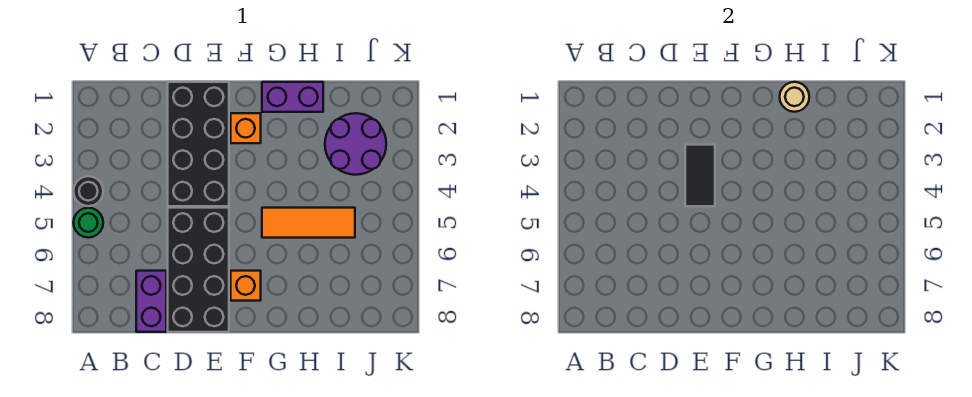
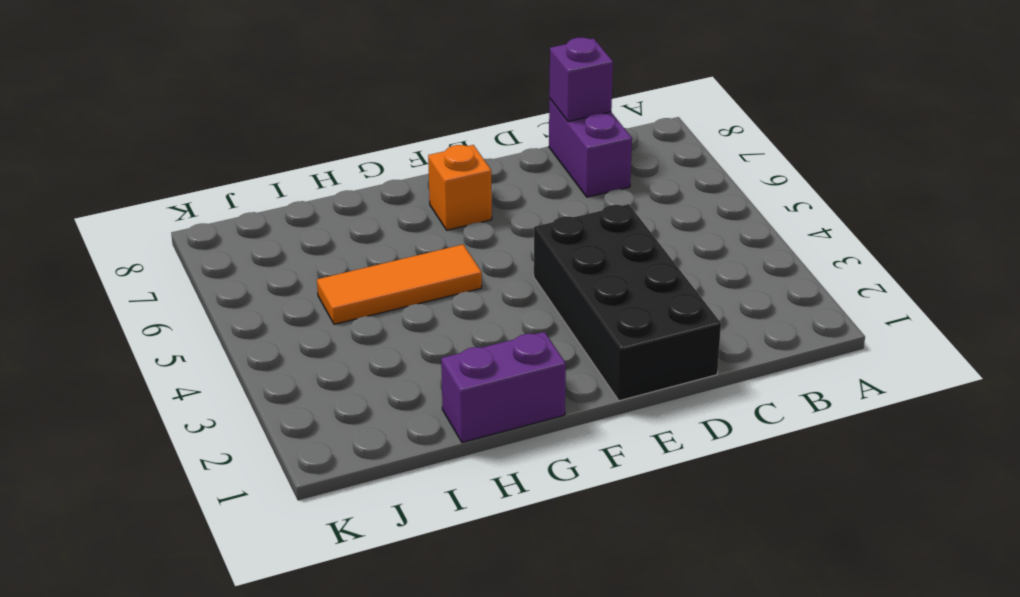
purple 1x1 brick [549,38,613,121] -> none
none -> black 1x1 round brick [73,176,103,206]
none -> green 1x1 round brick [73,208,103,238]
none -> black 2x4 brick [168,208,229,332]

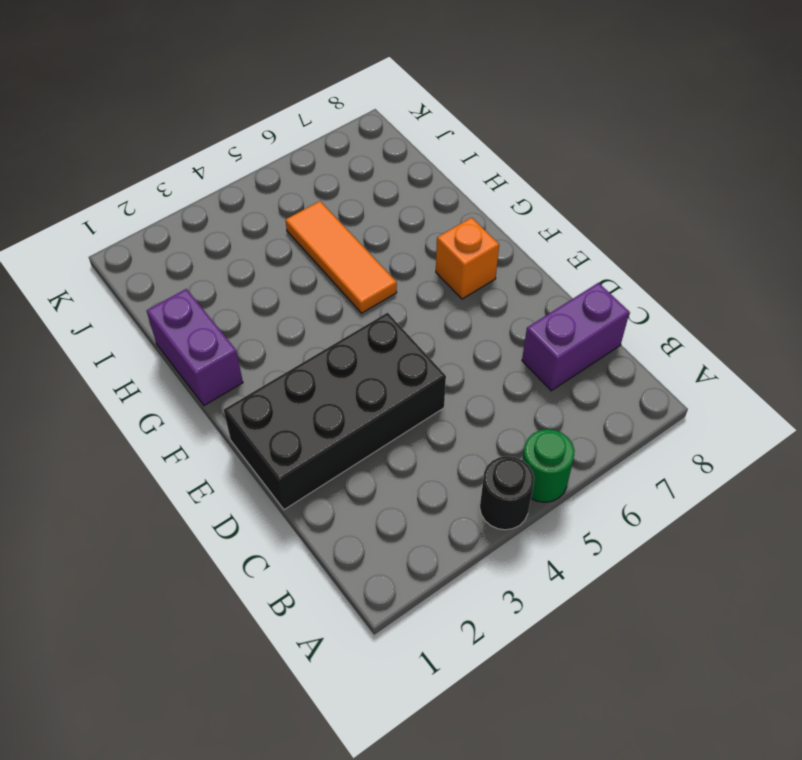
none -> black 2x4 brick [168,208,229,332]
none -> orange 1x1 brick [231,113,261,143]
none -> purple 2x2 round brick [325,113,386,175]

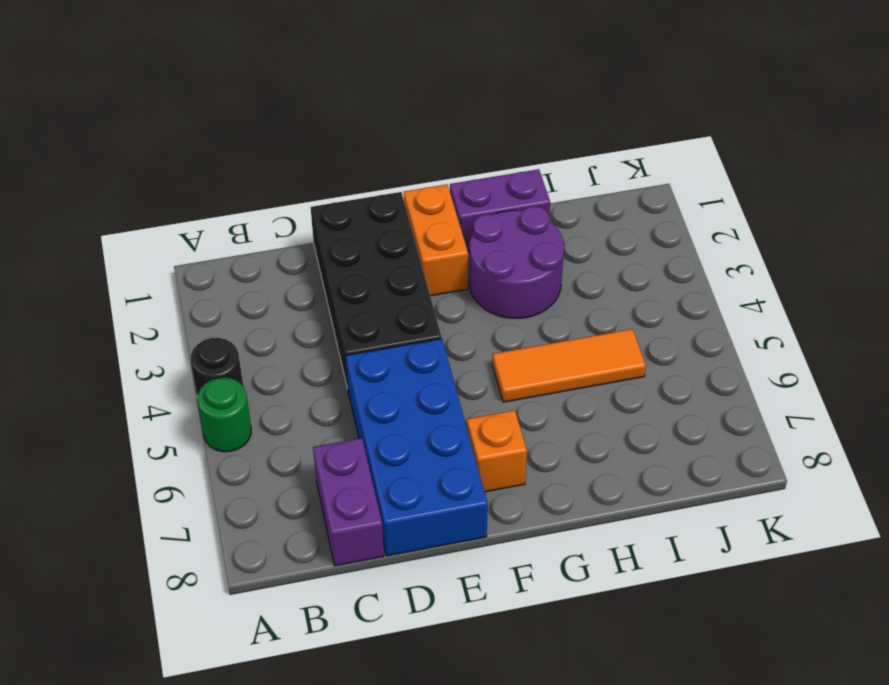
blue 2x4 brick [345,339,488,556] -> black 2x4 brick [168,208,229,332]
orange 1x2 brick [404,184,468,296] -> orange 1x1 brick [231,113,261,143]
purple 2x2 round brick [469,206,564,318] -> purple 2x2 round brick moved to [325,113,386,175]
none -> black 1x2 tile [685,145,715,206]
none -> tan 1x1 round brick [780,82,809,112]

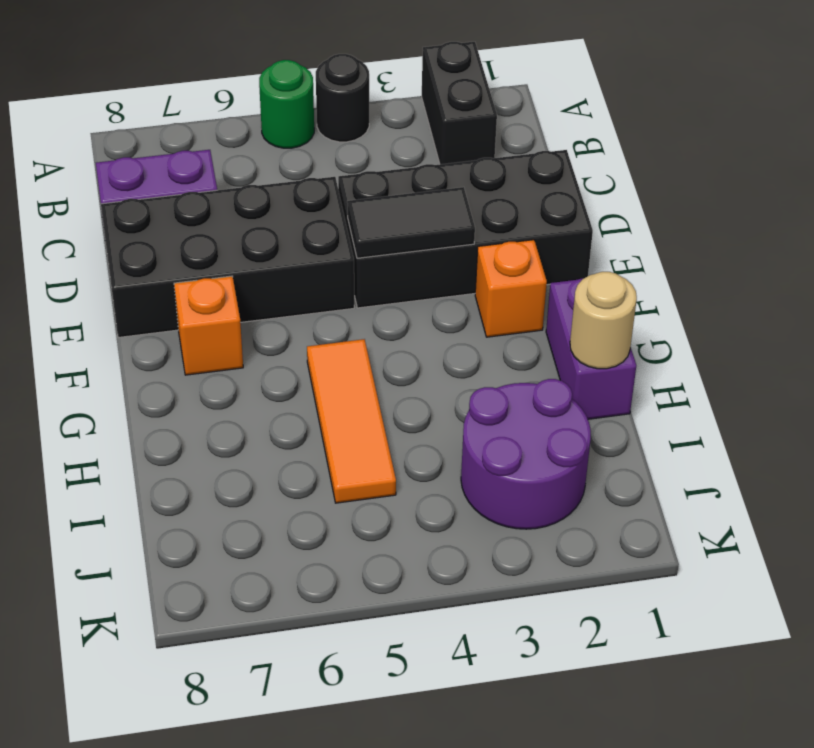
black 1x2 brick [422,42,497,164] -> none

